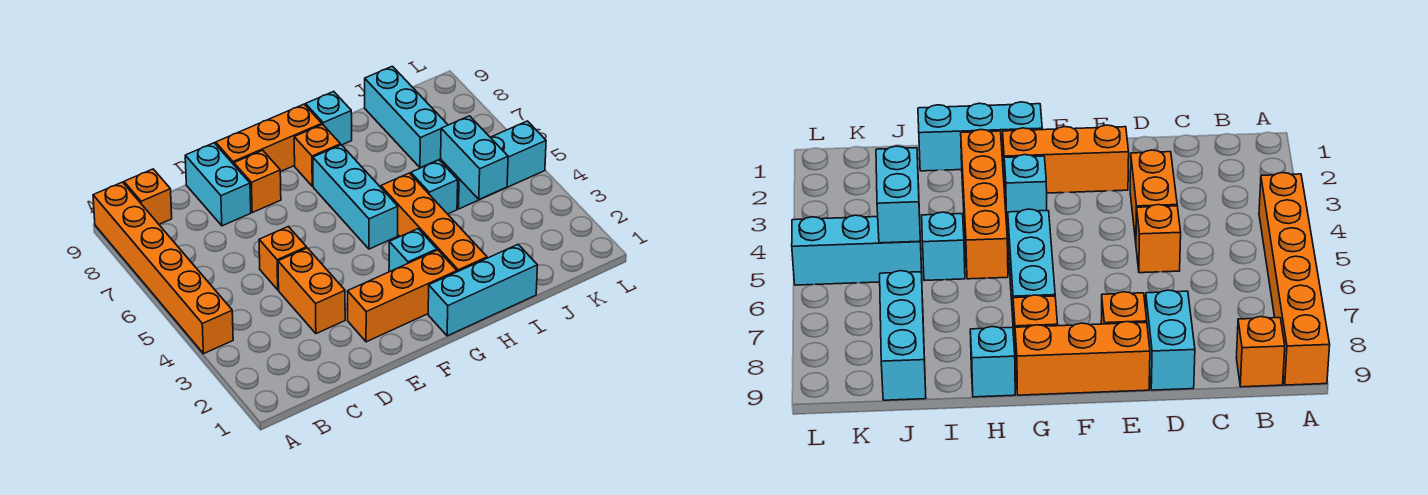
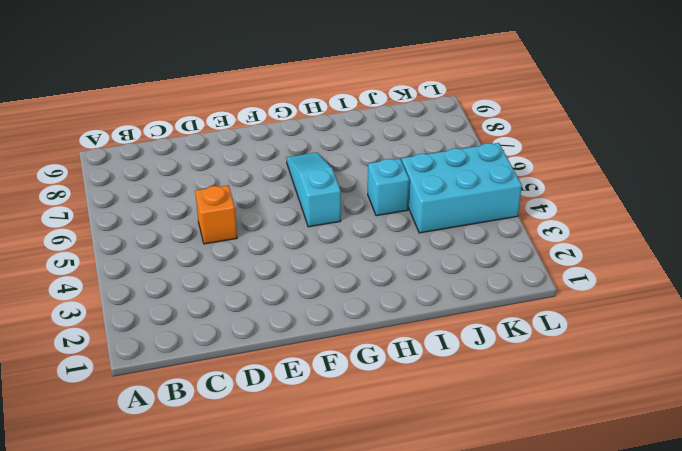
cyan 1x3 slope [286,152,341,227] -> cyan 1x3 brick [313,145,398,249]
cyan 2x3 brick [402,143,522,233] -> cyan 1x3 brick [441,121,546,209]
none -> orange 1x6 brick [93,182,233,354]
none -> orange 1x1 brick [124,169,172,224]
none -> orange 1x2 brick [278,248,345,334]

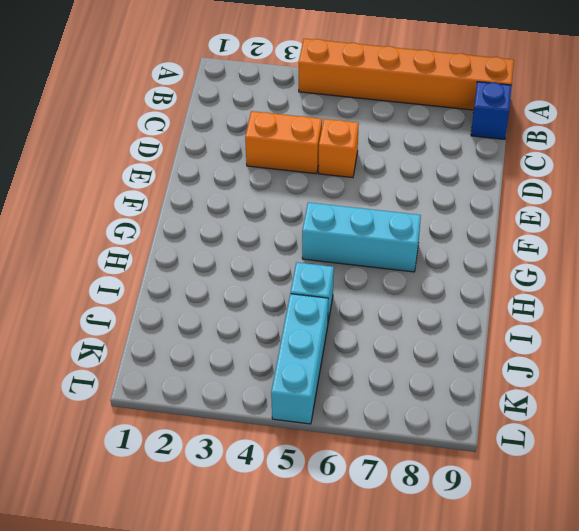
blue 1x1 brick [471,82,512,139] -> orange 1x1 brick [124,169,172,224]
none -> cyan 1x2 brick [185,143,251,226]
none -> orange 1x3 brick [348,250,457,342]
none -> orange 1x1 brick [234,150,281,213]

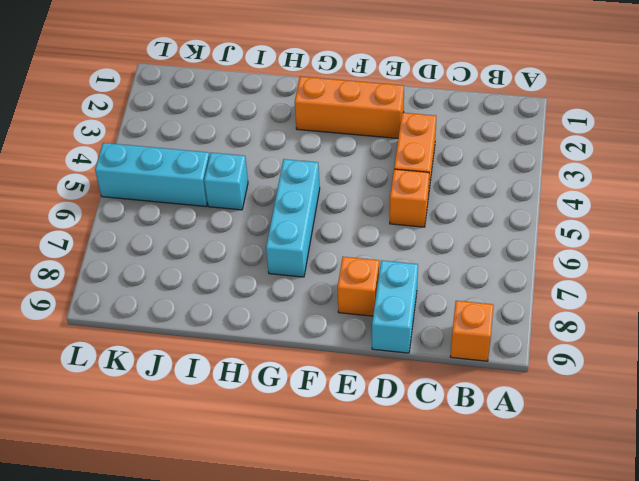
none -> orange 1x6 brick [93,182,233,354]
none -> orange 1x3 brick [216,104,322,172]
none -> cyan 1x3 brick [428,244,537,336]

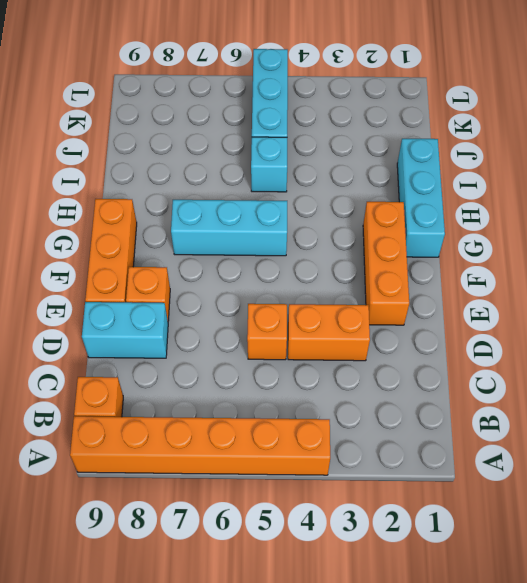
none -> cyan 1x1 brick [389,229,437,272]
none -> orange 1x1 brick [294,124,341,186]
none -> orange 1x4 brick [381,173,487,272]

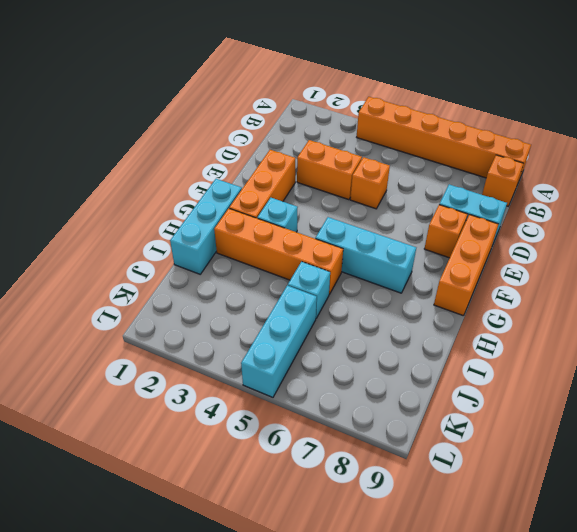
none -> orange 1x1 brick [294,124,341,186]
none -> cyan 1x1 brick [306,91,352,145]
none -> cyan 1x3 brick [365,66,448,168]

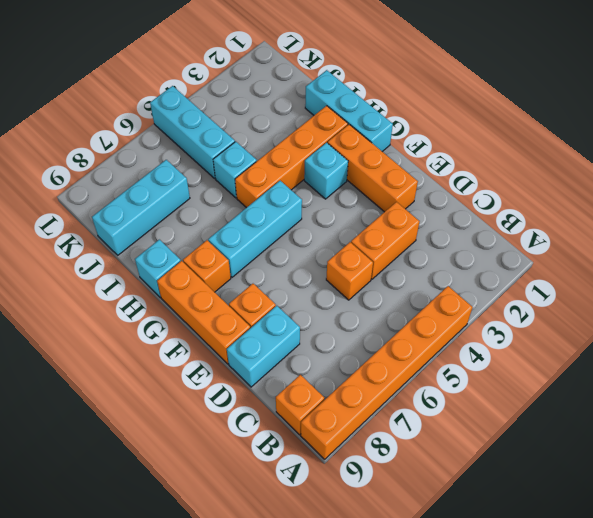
none -> cyan 1x2 brick [441,116,508,199]

